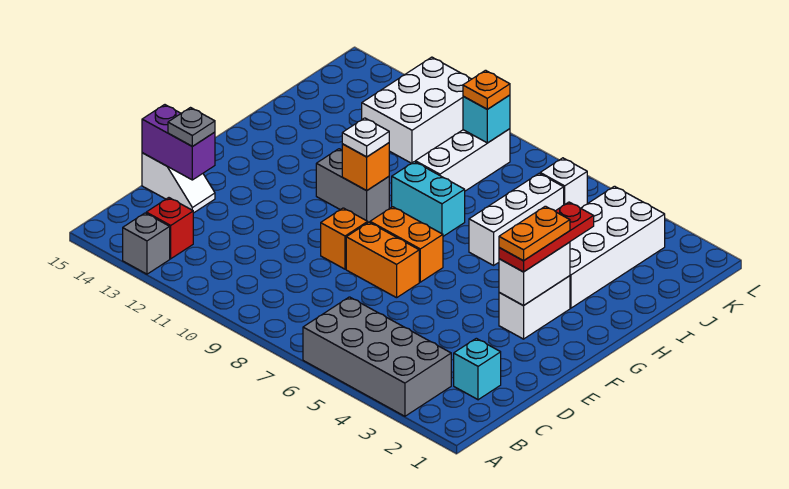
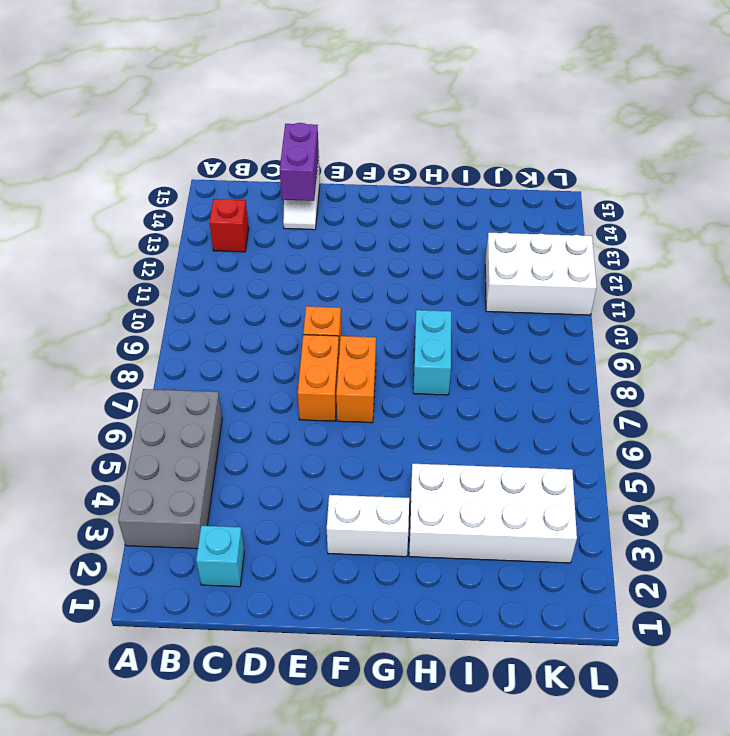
none -> grey 1x1 brick [123,213,170,274]
none -> grey 1x2 brick [316,149,389,222]
none -> white 1x3 brick [469,173,564,265]

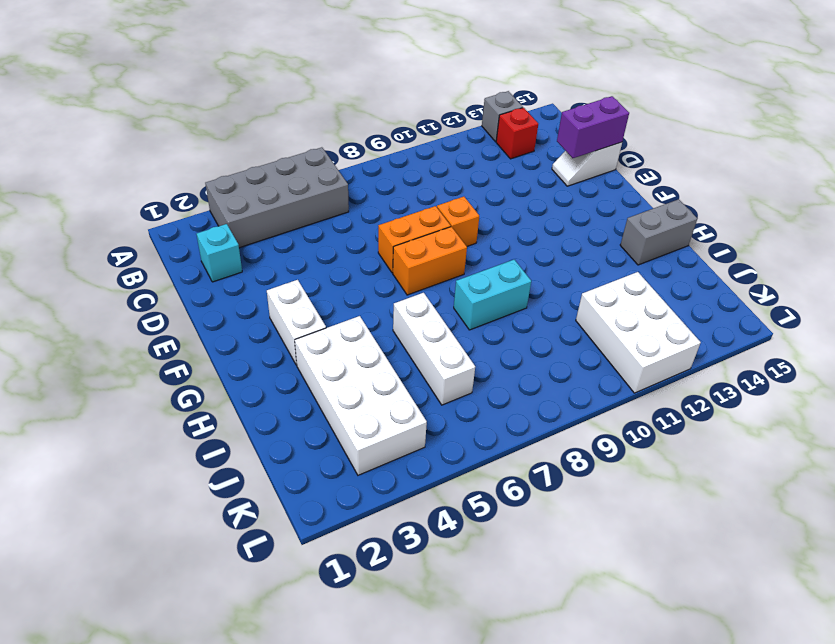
grey 1x2 brick [620,199,697,265] -> grey 1x2 brick moved to [316,149,389,222]
none -> white 1x3 brick [415,129,510,191]
none -> white 1x1 brick [540,158,587,208]
none -> white 1x2 brick [499,242,570,306]

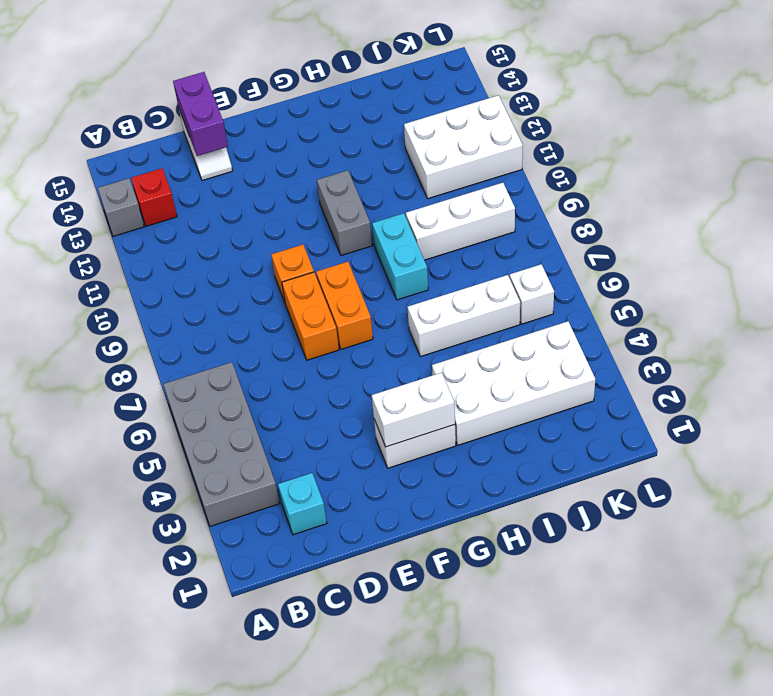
none -> orange 1x1 brick [342,143,389,191]
none -> cyan 1x1 brick [463,95,510,143]
none -> grey 1x1 plate [168,108,215,146]

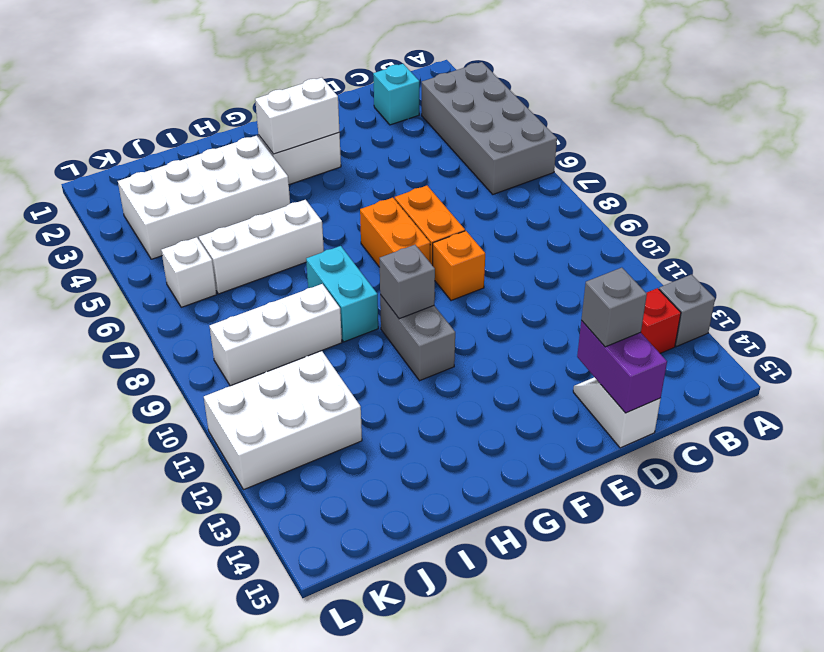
grey 1x1 brick [581,268,647,347] -> grey 1x1 plate [168,108,215,146]
grey 1x1 brick [380,245,435,319] -> orange 1x1 brick [342,143,389,191]
none -> cyan 1x1 brick [463,95,510,143]
none -> red 1x3 plate [499,202,594,272]
none -> white 1x1 plate [342,118,389,157]

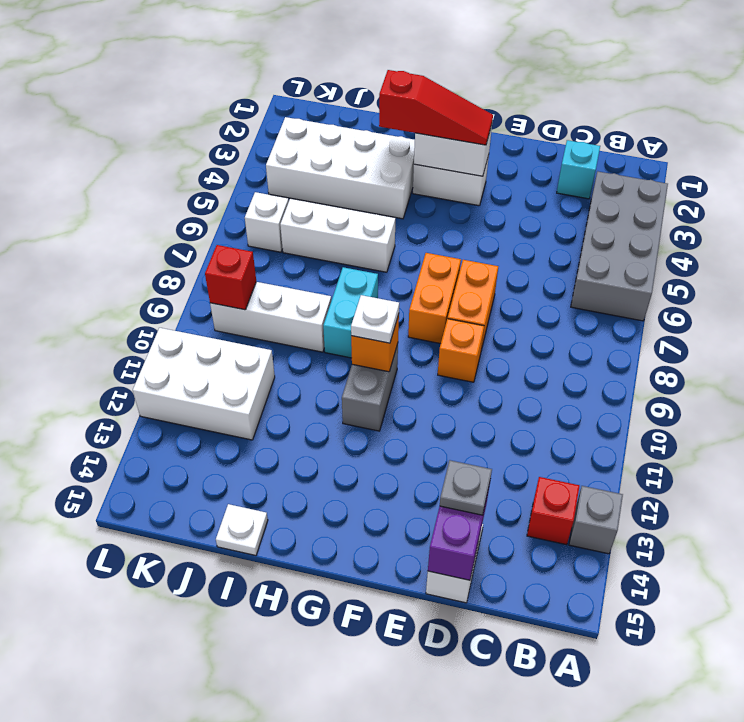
red 1x3 slope [379,70,493,145] -> red 1x3 plate [499,202,594,272]
white 1x1 plate [216,504,268,555] -> none
red 1x1 brick [205,245,256,310] -> cyan 1x1 brick [463,95,510,143]
none -> orange 1x1 plate [463,70,510,109]
none -> orange 1x2 plate [499,206,570,261]

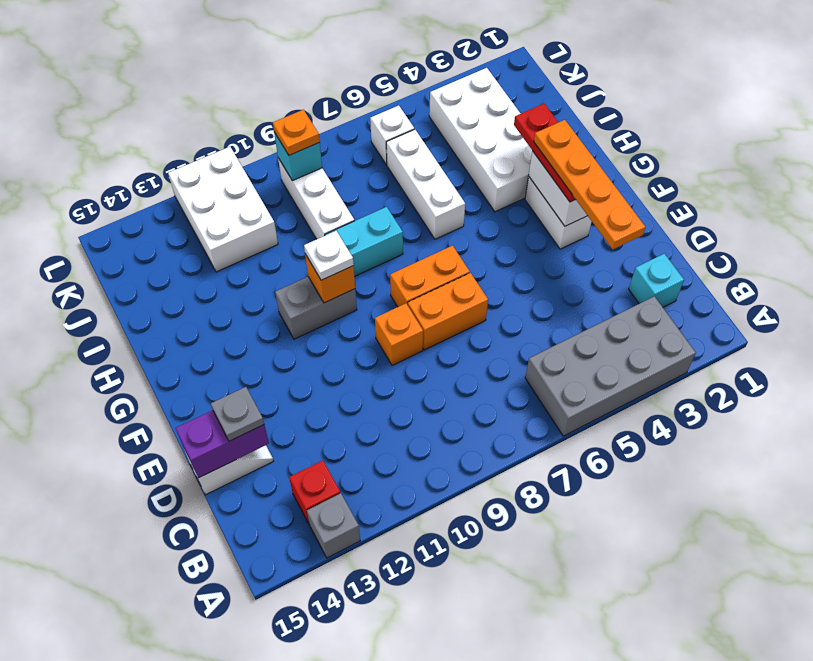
orange 1x4 plate [534,120,645,249] -> orange 1x2 plate [499,206,570,261]

